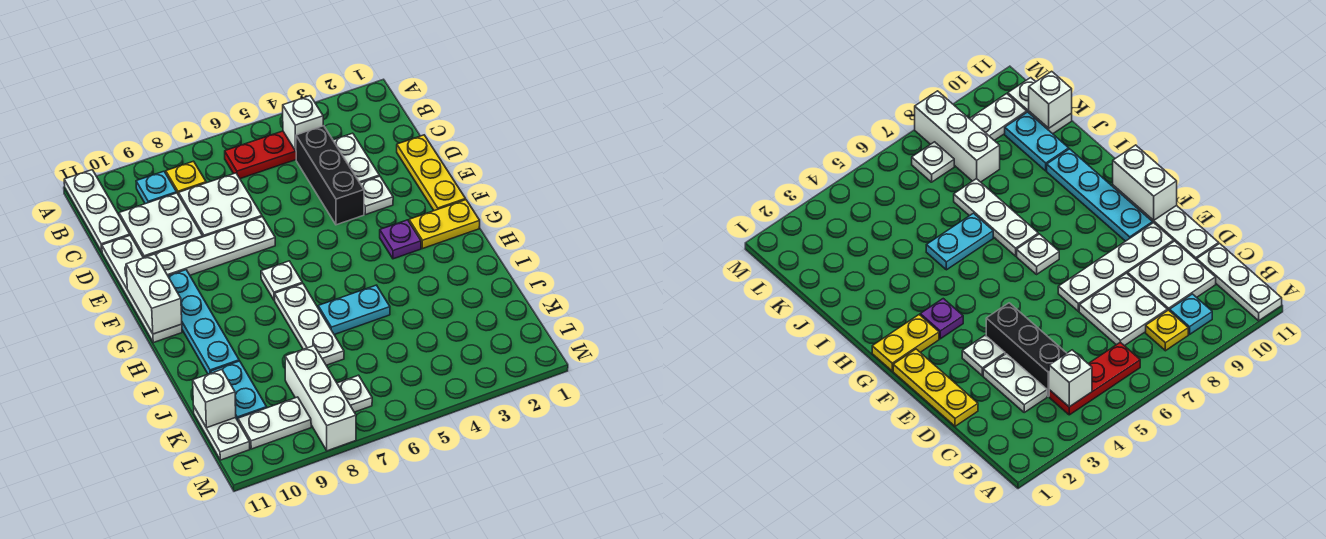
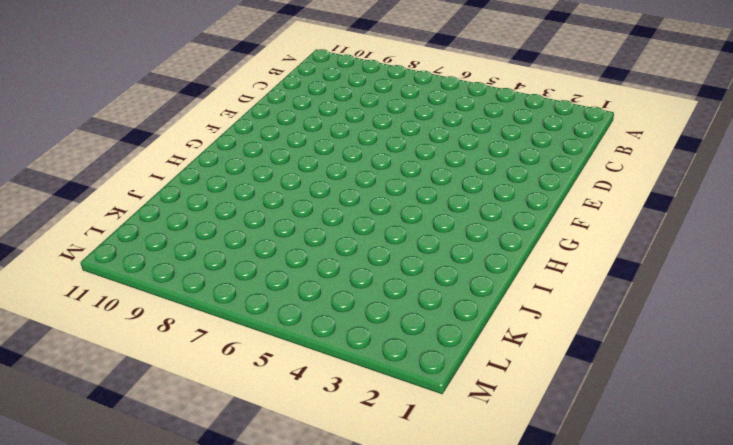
none -> white 1x3 plate [64,170,130,252]
none -> red 1x3 plate [225,131,296,179]
none -> yellow 1x1 plate [166,161,206,195]

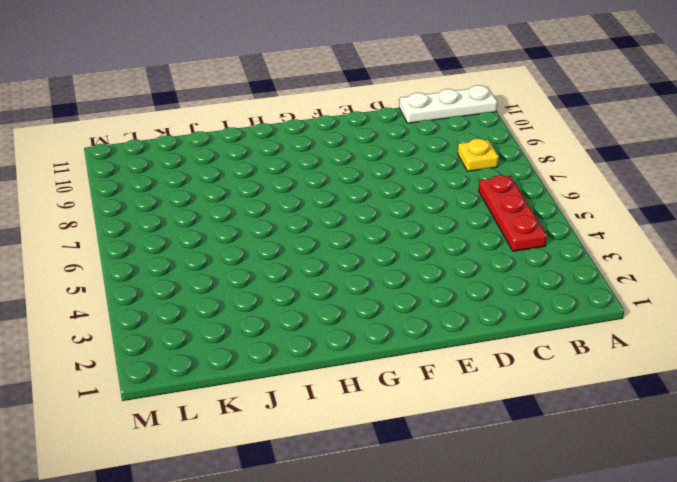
none -> cyan 1x1 plate [136,171,177,204]
none -> white 1x2 plate [333,133,379,183]
none -> black 1x3 brick [296,126,364,225]

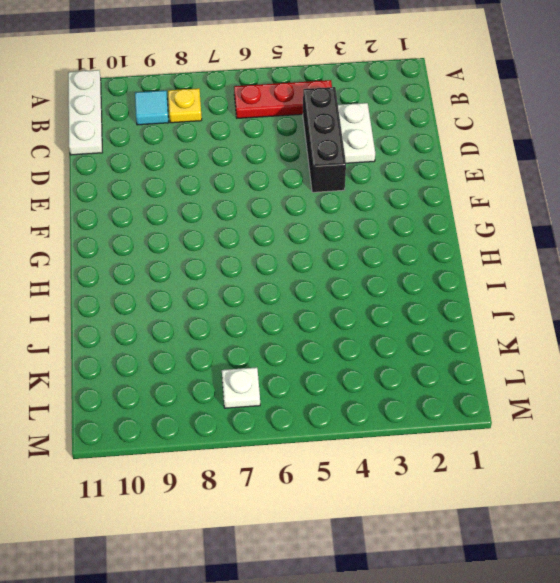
cyan 1x1 tile [135,91,169,125] -> cyan 1x1 plate [136,171,177,204]
none -> white 2x2 plate [179,173,262,237]
none -> white 2x2 plate [119,193,203,258]
none -> yellow 1x3 plate [397,135,466,211]

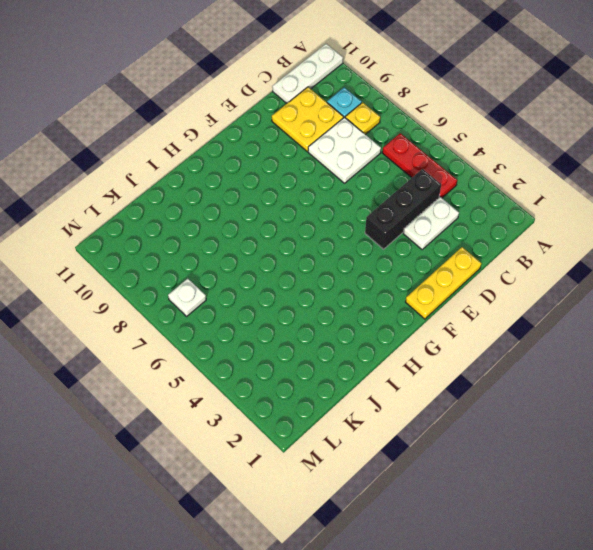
yellow 2x2 plate [272,87,344,151] -> white 2x2 plate [119,193,203,258]
none -> white 1x4 plate [102,236,182,343]
none -> white 1x1 plate [360,176,393,215]
none -> white 1x4 plate [146,217,275,276]

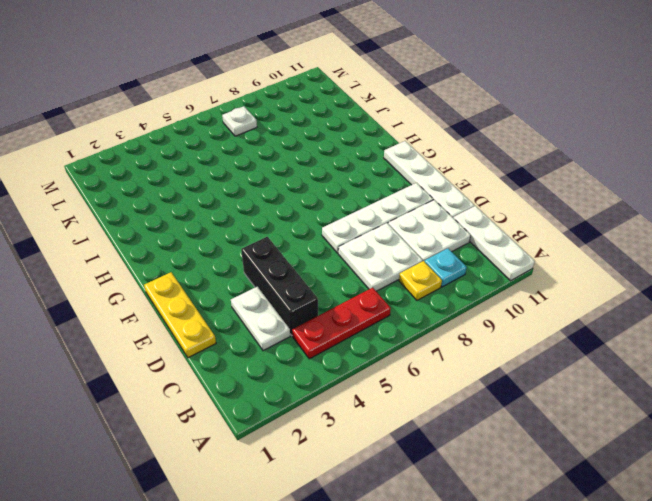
none -> white 1x1 plate [360,176,393,215]
none -> cyan 1x4 plate [168,270,239,374]
none -> yellow 1x2 plate [409,200,480,249]

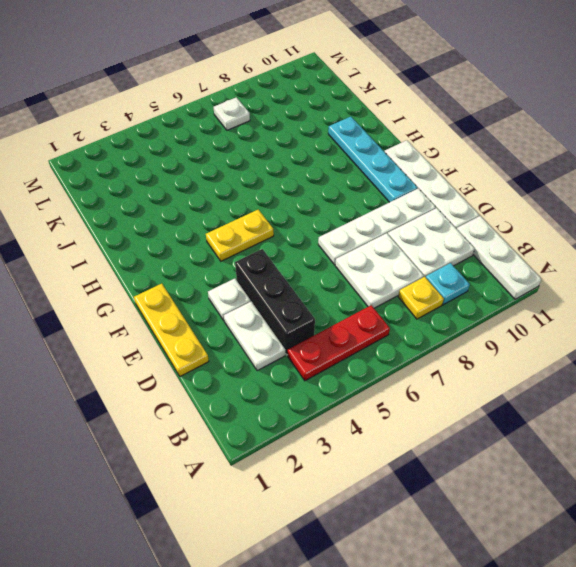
yellow 1x2 plate [206,210,274,261] -> yellow 1x2 plate moved to [409,200,480,249]
none -> purple 1x1 plate [380,220,421,259]
none -> white 1x1 plate [261,261,302,300]
none -> white 1x3 plate [275,283,344,365]

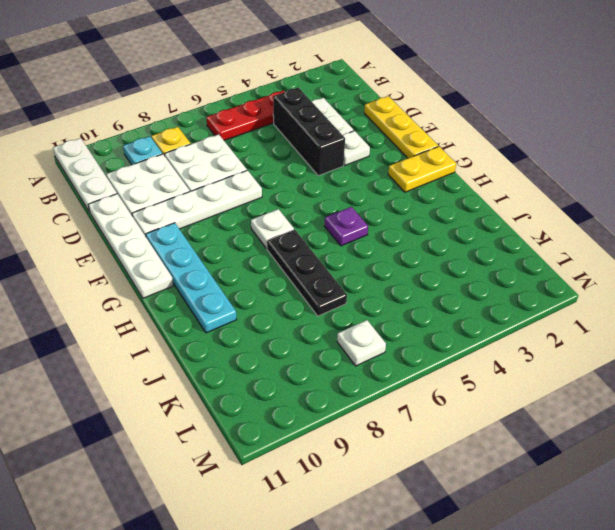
purple 1x1 plate [325,207,368,246] -> purple 1x1 plate moved to [380,220,421,259]
black 1x3 plate [267,230,347,316] -> white 1x3 plate [275,283,344,365]
none -> cyan 1x2 plate [318,285,390,335]
none -> cyan 1x2 plate [211,361,267,421]
none -> white 1x3 brick [285,346,356,451]

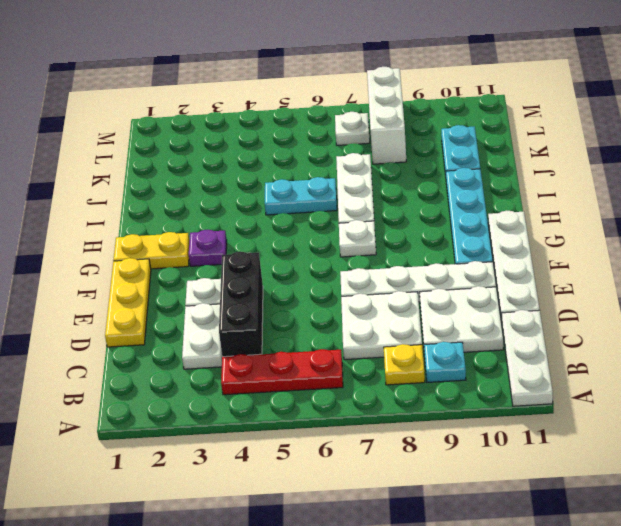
none -> white 1x2 plate [194,407,250,460]
none -> white 1x2 plate [238,397,311,449]
none -> white 1x1 brick [283,96,323,151]

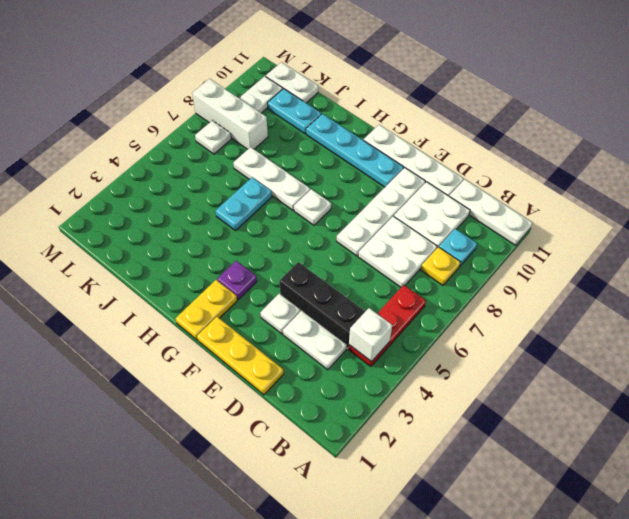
none -> white 1x2 brick [126,254,182,334]
none -> white 1x1 brick [193,370,236,428]

